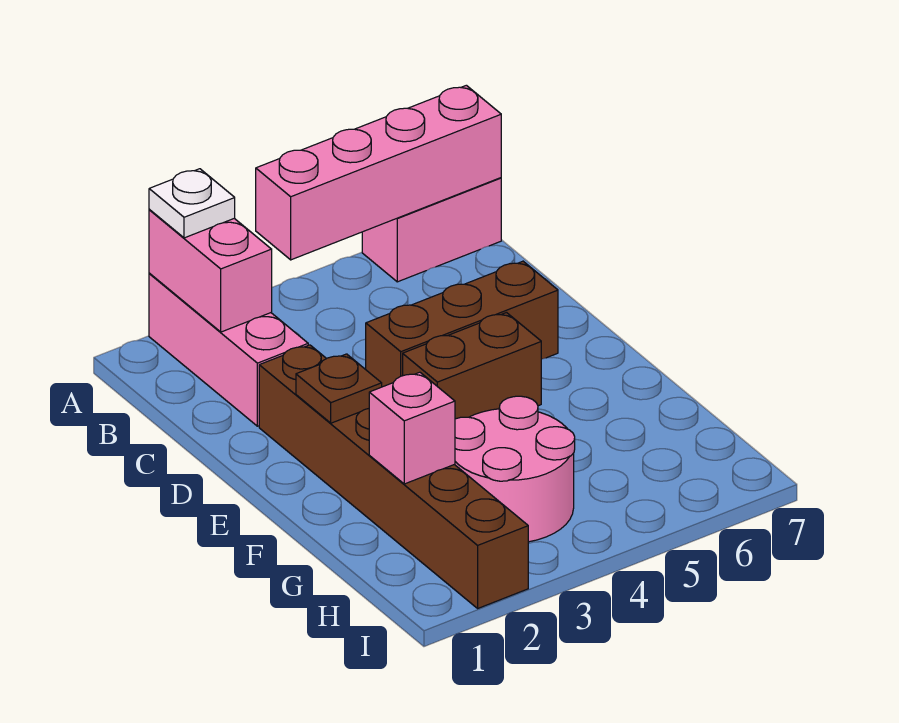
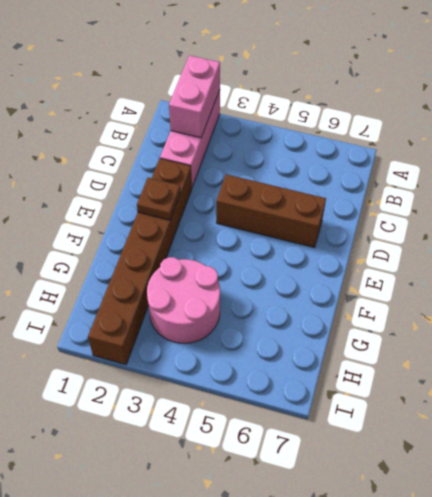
none -> pink 1x2 brick [362,178,501,282]
none -> brown 1x2 brick [403,313,541,419]

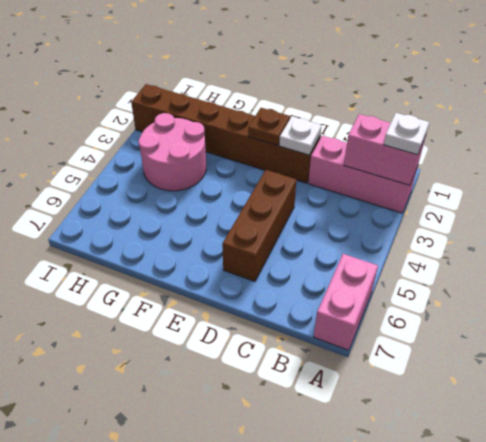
white 1x1 plate [279,117,322,155] -> none
none -> brown 1x2 brick [403,313,541,419]
none -> pink 1x4 brick [256,85,501,260]

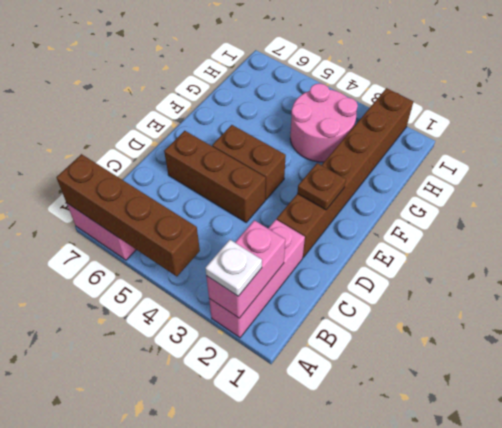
brown 1x4 brick [56,154,200,276] -> pink 1x4 brick [256,85,501,260]
none -> pink 1x1 brick [369,372,455,484]

